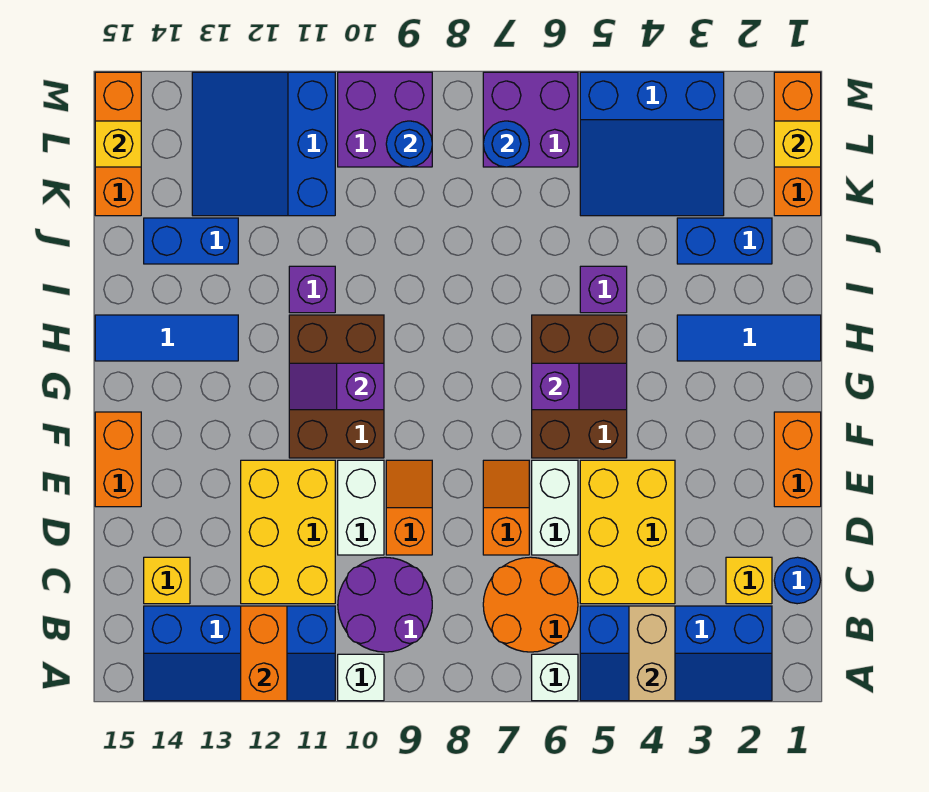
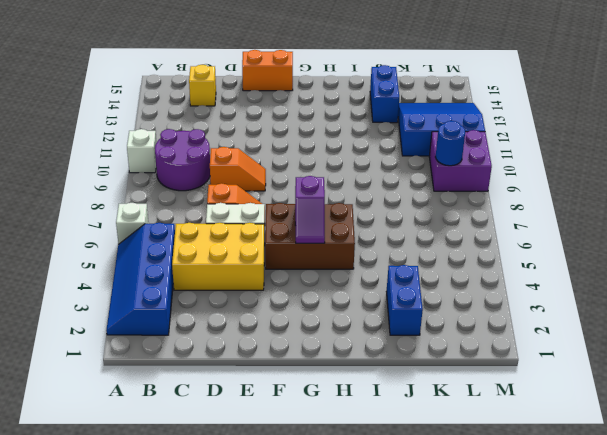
none -> blue 2x4 slope [144,606,335,701]
none -> orange 2x2 round brick [483,557,578,652]
none -> blue 1x1 round brick [774,557,820,604]
none -> yellow 1x1 brick [726,557,772,604]

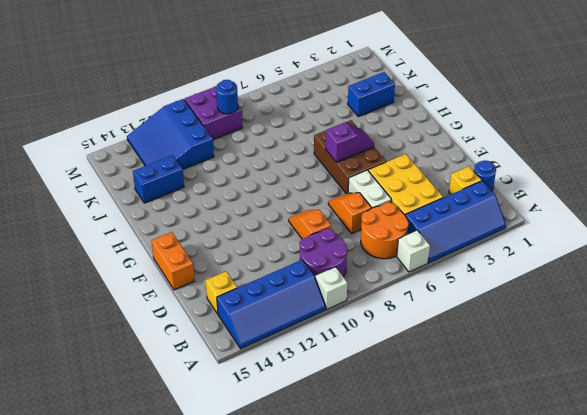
none -> yellow 2x3 brick [241,460,335,604]
none -> white 1x2 brick [338,460,384,555]
none -> orange 1x2 brick [774,412,821,507]
none -> brown 2x3 brick [289,315,384,458]

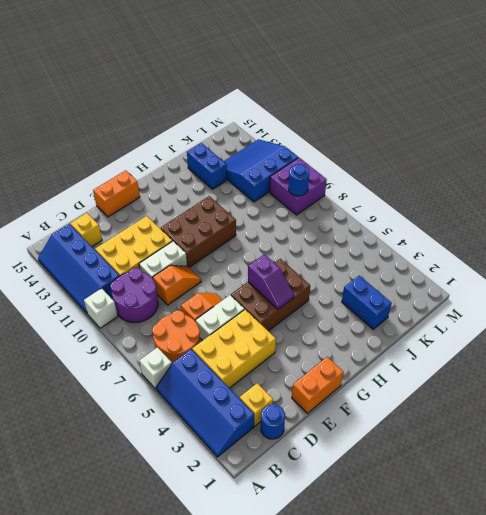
none -> blue 1x3 tile [677,315,821,361]
none -> blue 1x3 tile [95,315,238,361]
none -> purple 1x1 brick [580,266,627,313]
none -> purple 1x1 brick [289,266,335,313]

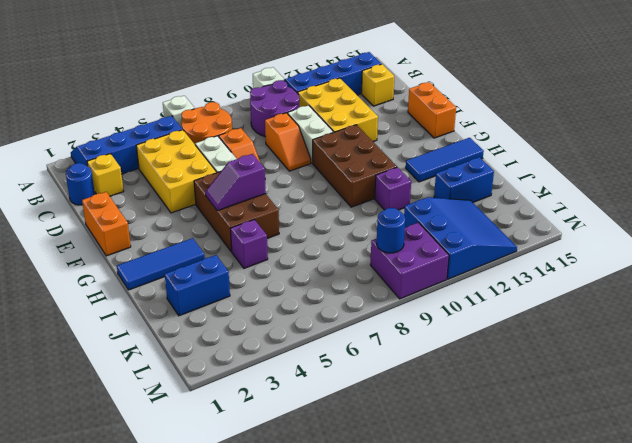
none -> orange 1x3 brick [774,72,821,216]
none -> blue 3x3 slope [580,72,724,216]
none -> orange 1x3 brick [95,72,141,216]
none -> purple 2x2 brick [483,72,578,167]

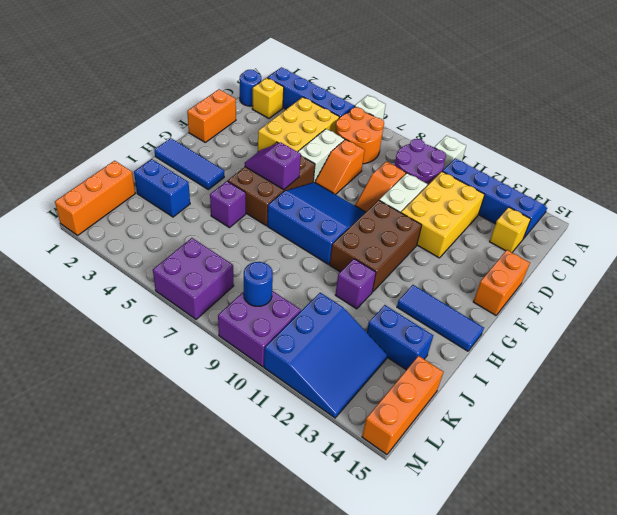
blue 3x3 slope [267,182,365,264] -> blue 3x3 slope moved to [580,72,724,216]
none -> tan 1x2 brick [629,606,675,701]
none -> orange 1x2 brick [241,606,287,701]
none -> purple 1x2 slope [289,363,384,410]
none -> yellow 1x1 brick [774,121,821,167]

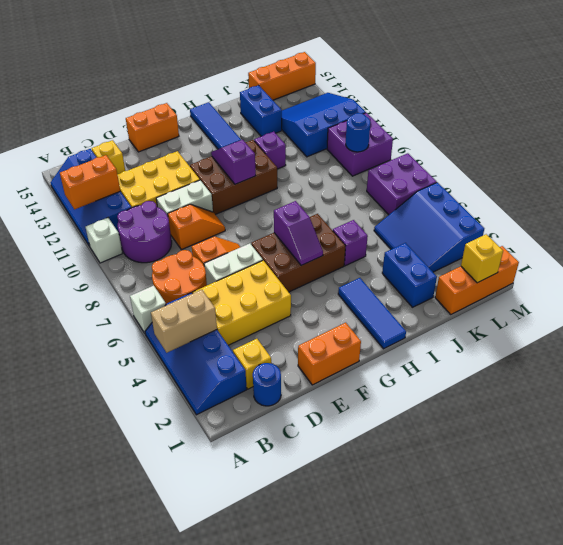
none -> blue 1x1 round brick [483,121,529,167]
none -> yellow 1x1 brick [95,121,141,167]

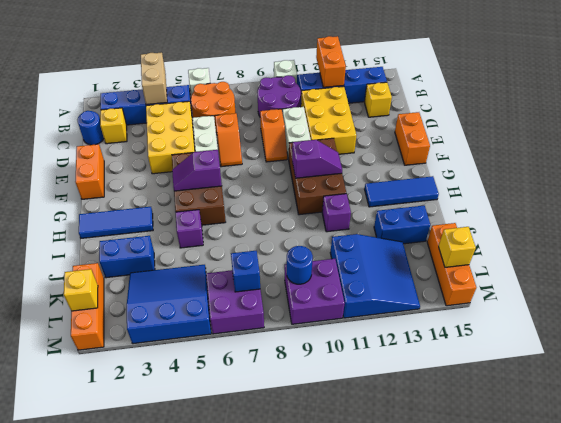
blue 1x1 brick [231,251,260,292] -> blue 1x1 round brick [483,121,529,167]

